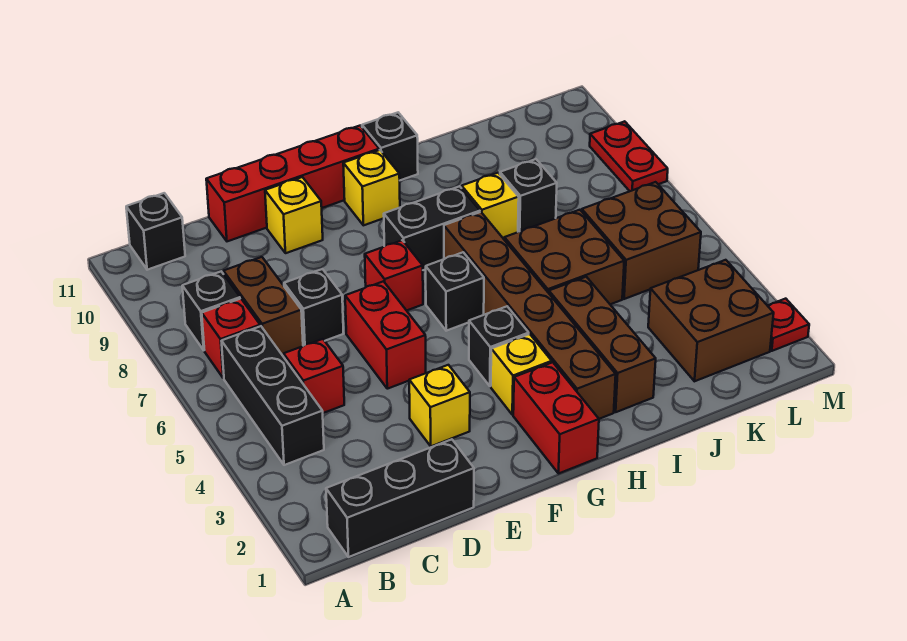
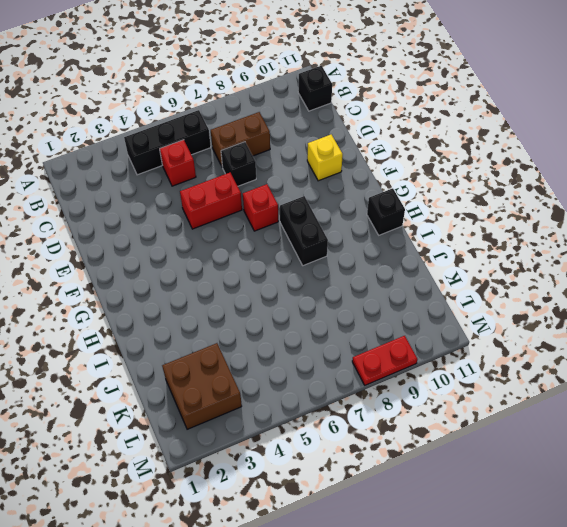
none -> black 1x3 brick [326,439,474,557]
none -> red 1x1 brick [202,299,260,378]
none -> black 1x1 brick [182,272,240,350]

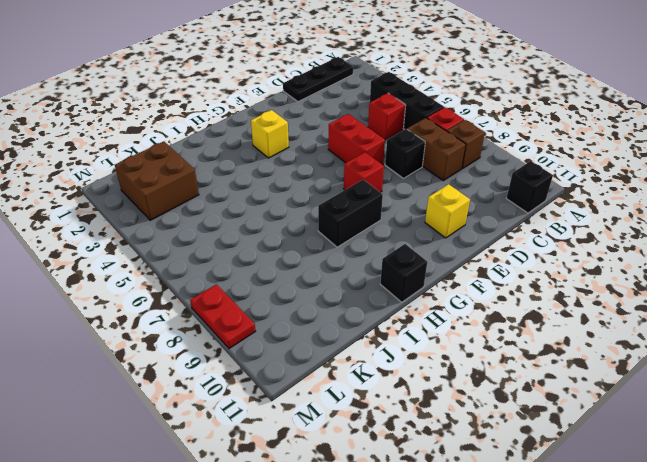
black 1x3 plate [283,57,353,102] -> black 1x3 brick [326,439,474,557]
brown 1x1 brick [447,120,485,169] -> black 1x1 brick [182,272,240,350]
none -> red 1x4 brick [206,126,379,241]
none -> yellow 1x1 brick [409,365,470,446]
none -> red 1x2 brick [513,362,599,474]

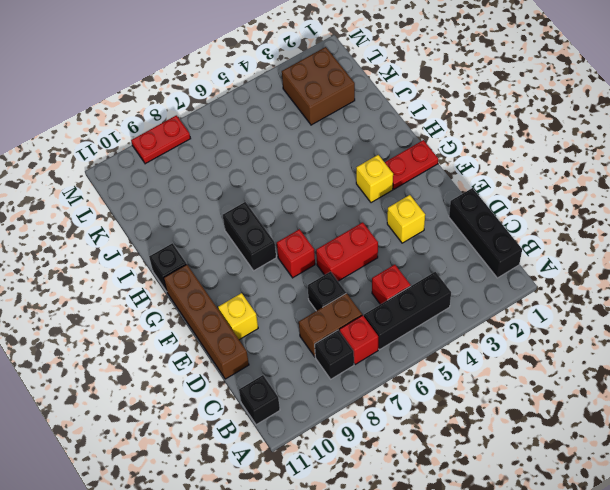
brown 1x4 brick [164,265,249,379] -> red 1x4 brick [206,126,379,241]
red 1x2 plate [385,140,438,189] -> red 1x2 brick [513,362,599,474]
none -> black 1x1 brick [469,306,529,386]
none -> black 1x1 brick [426,252,484,331]
none -> yellow 1x1 brick [343,150,400,225]

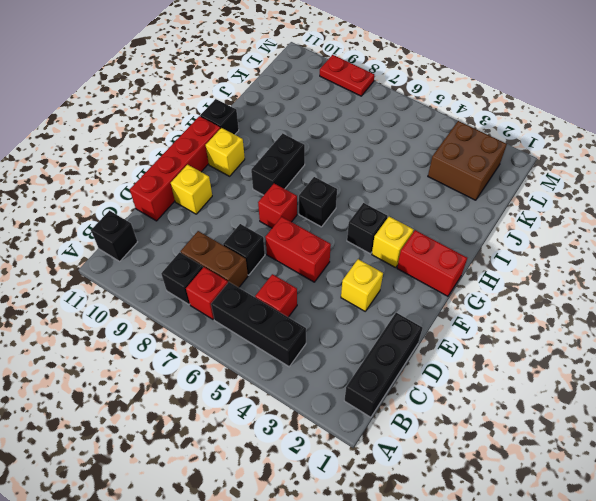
none -> brown 1x6 brick [444,212,616,419]
none -> brown 1x3 brick [549,277,656,412]
none -> brown 2x2 brick [504,210,624,304]

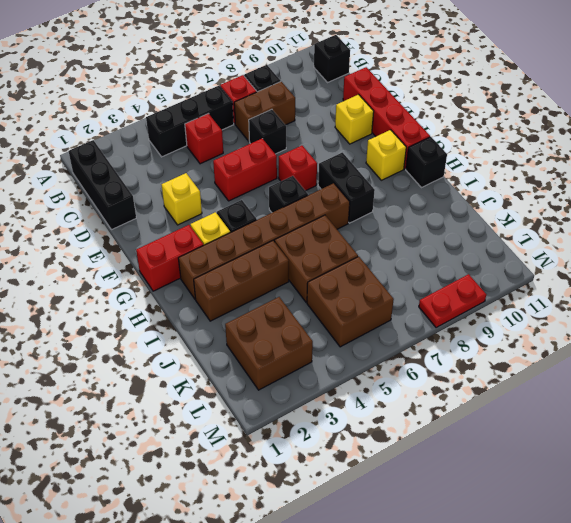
none -> yellow 1x1 brick [462,173,519,239]
none -> black 1x1 brick [500,159,557,232]
none -> red 1x1 plate [767,299,809,351]

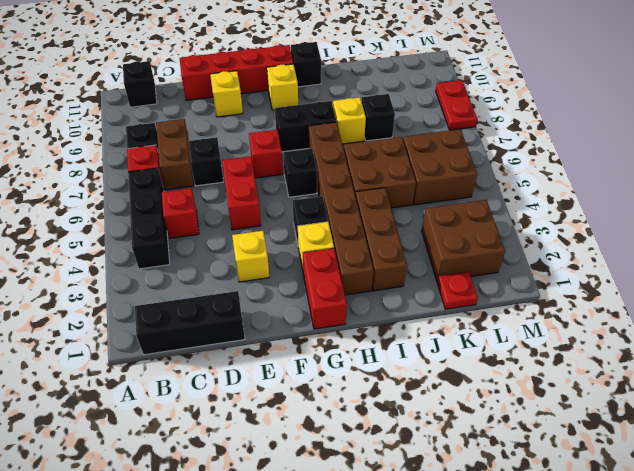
red 1x1 plate [437,272,478,309] -> red 1x1 plate moved to [767,299,809,351]

